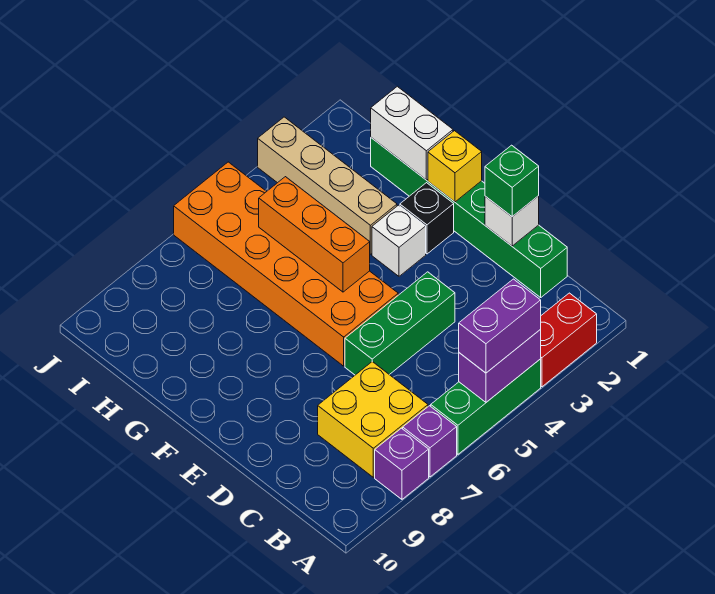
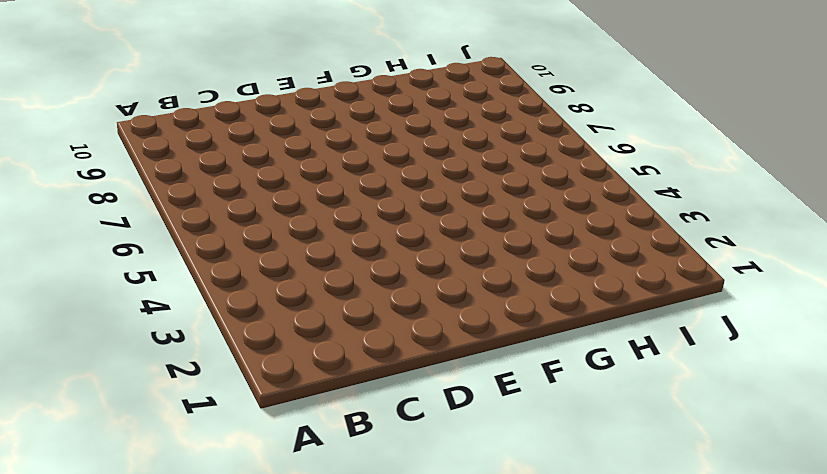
none -> red 1x2 brick [540,293,597,387]
none -> green 1x3 brick [431,359,541,454]
none -> purple 1x1 brick [403,406,457,477]

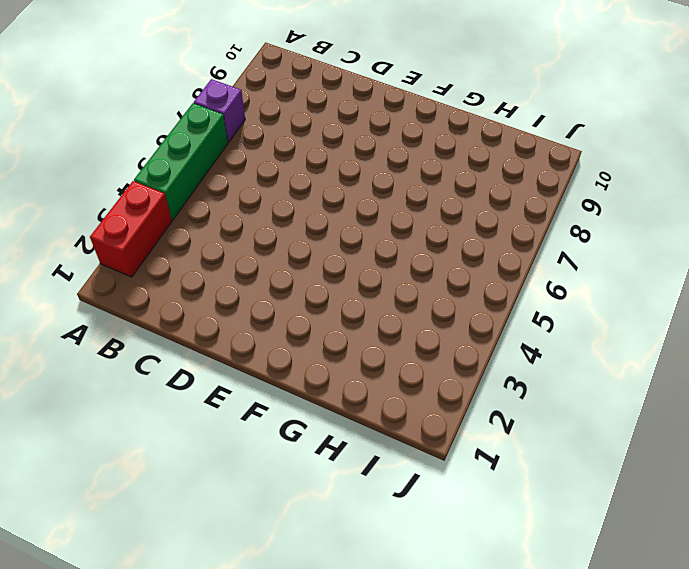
none -> purple 1x1 brick [375,428,429,499]
none -> yellow 2x2 brick [318,362,428,477]
none -> green 1x6 brick [371,138,567,297]

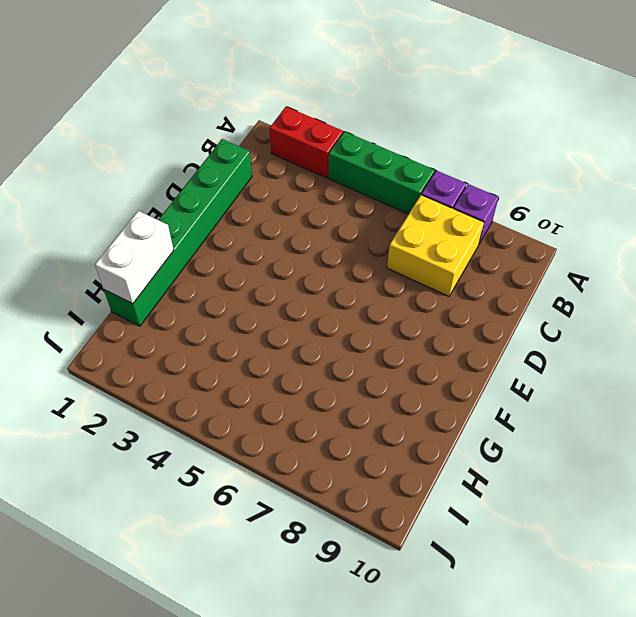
none -> green 1x3 brick [345,272,455,375]
none -> orange 2x6 brick [174,162,398,366]
none -> black 1x1 brick [400,183,454,254]

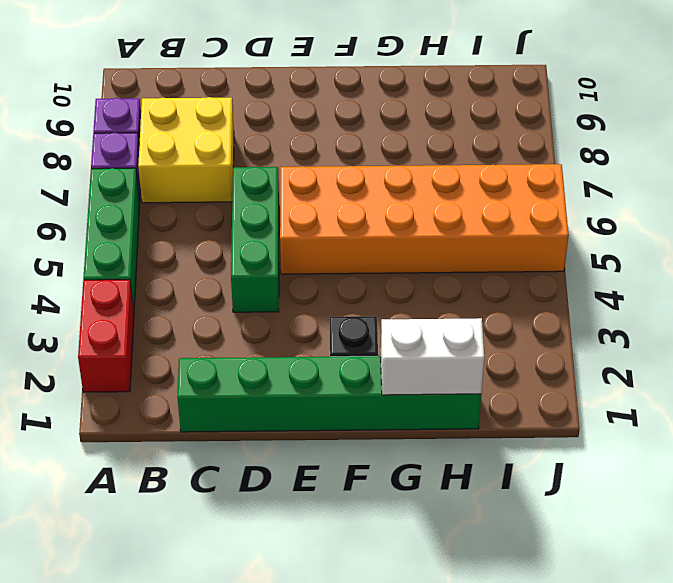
none -> white 1x1 brick [372,205,426,276]
none -> tan 1x4 brick [258,117,397,254]
none -> purple 1x2 brick [459,330,541,402]

